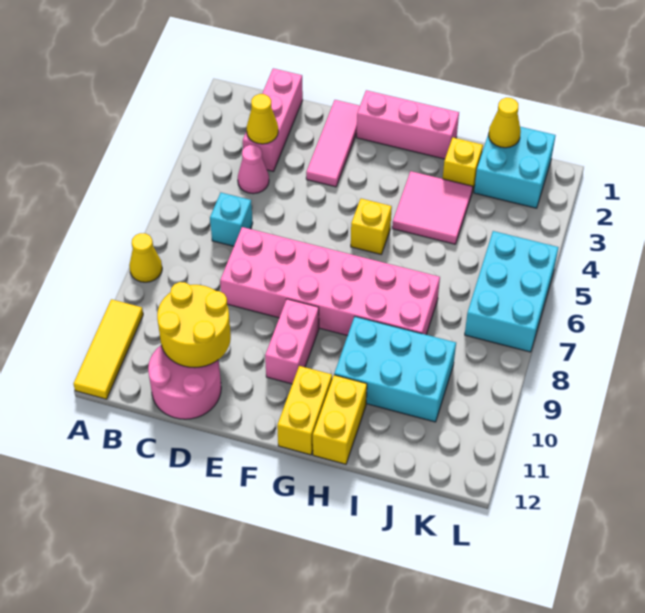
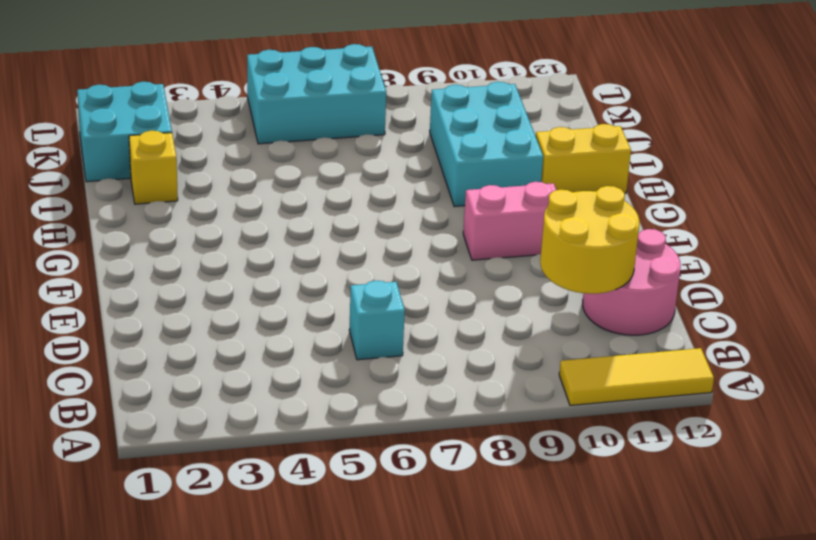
none -> yellow 1x1 cone [129,233,162,282]
none -> pink 1x3 brick [243,69,303,171]
none -> pink 1x1 cone [238,145,269,194]

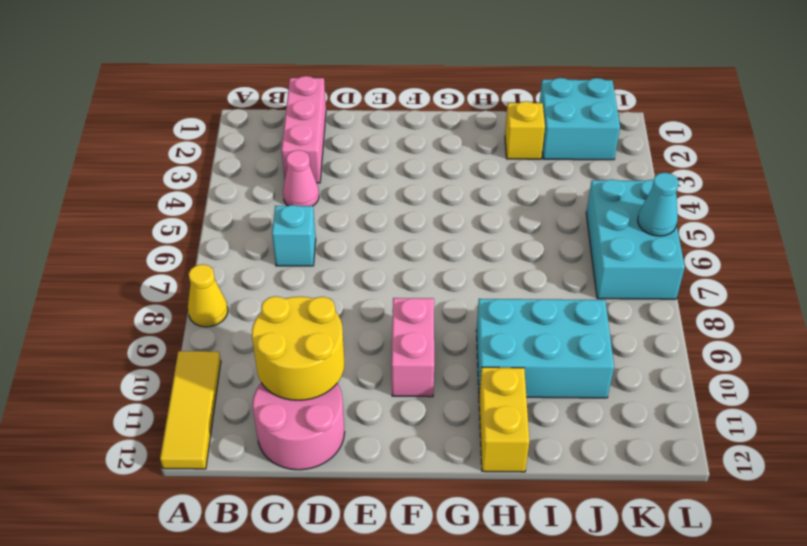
cyan 1x1 cone [638,173,679,236] -> none
none -> pink 2x6 brick [220,227,440,336]
none -> pink 1x3 tile [306,100,360,187]
none -> pink 1x3 brick [357,90,459,159]

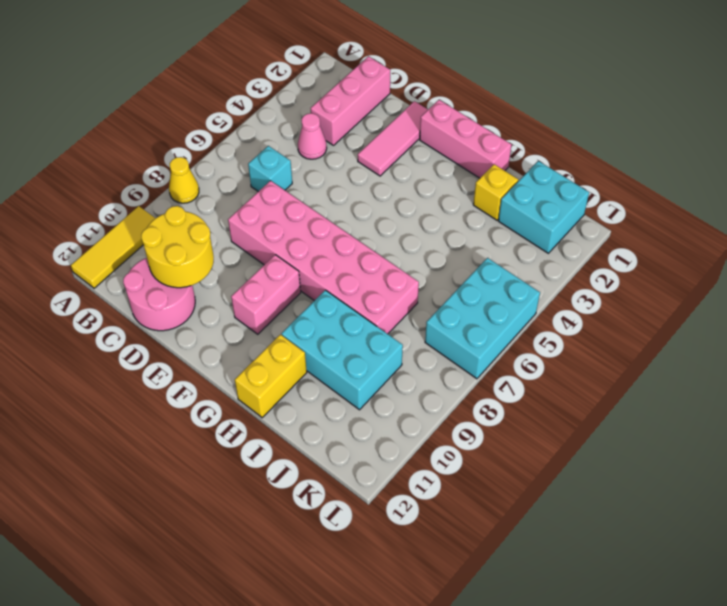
none -> yellow 1x1 brick [351,199,392,254]
none -> yellow 1x2 brick [277,366,332,455]
none -> pink 2x2 tile [392,171,473,244]

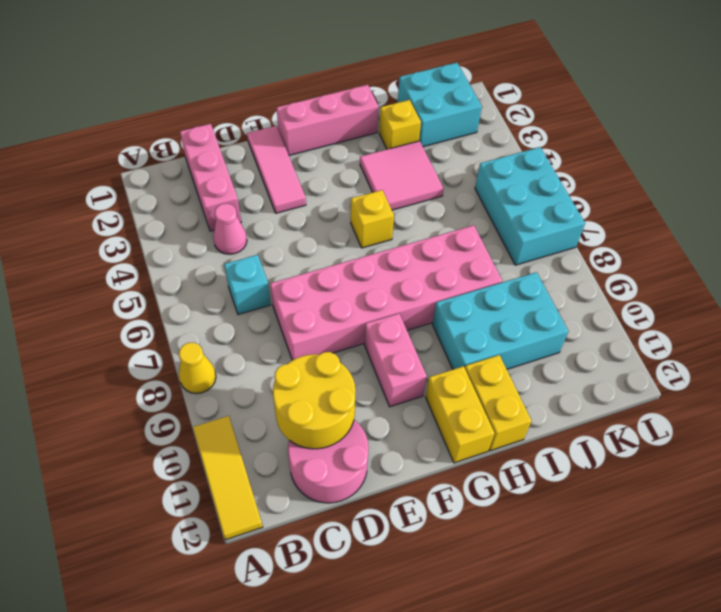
none -> yellow 1x1 cone [247,94,278,144]
none -> yellow 1x1 cone [489,98,521,148]

